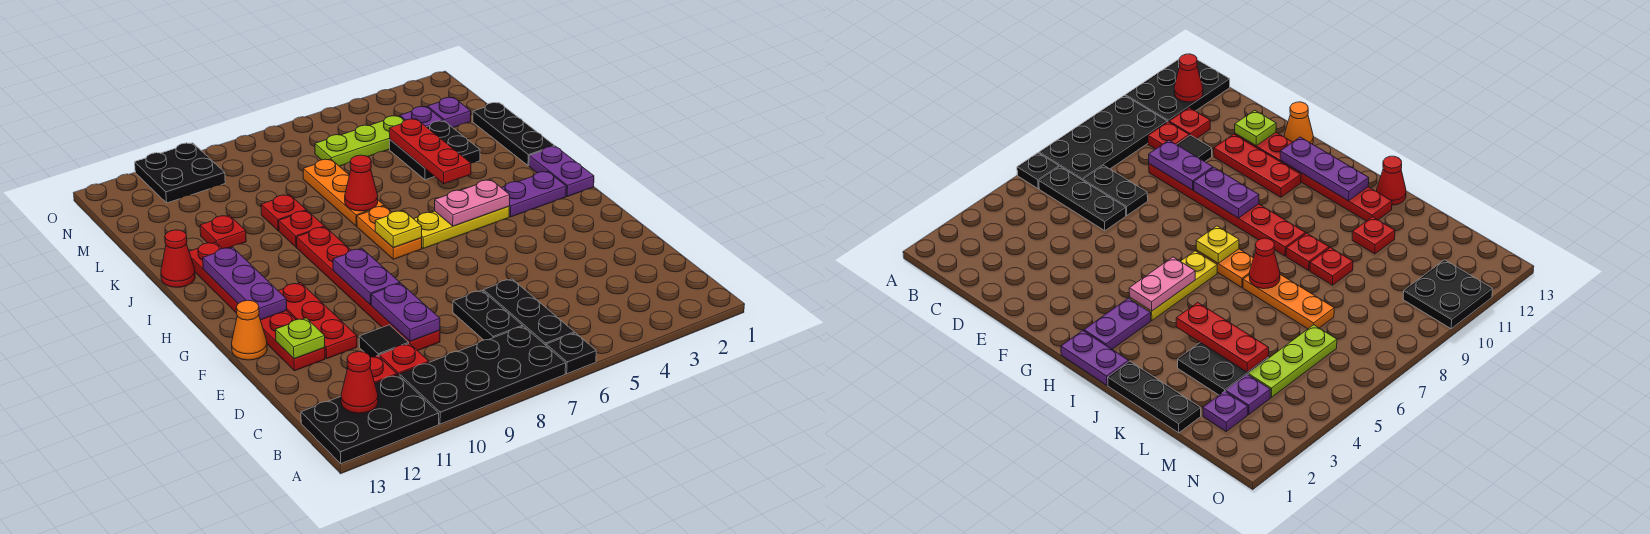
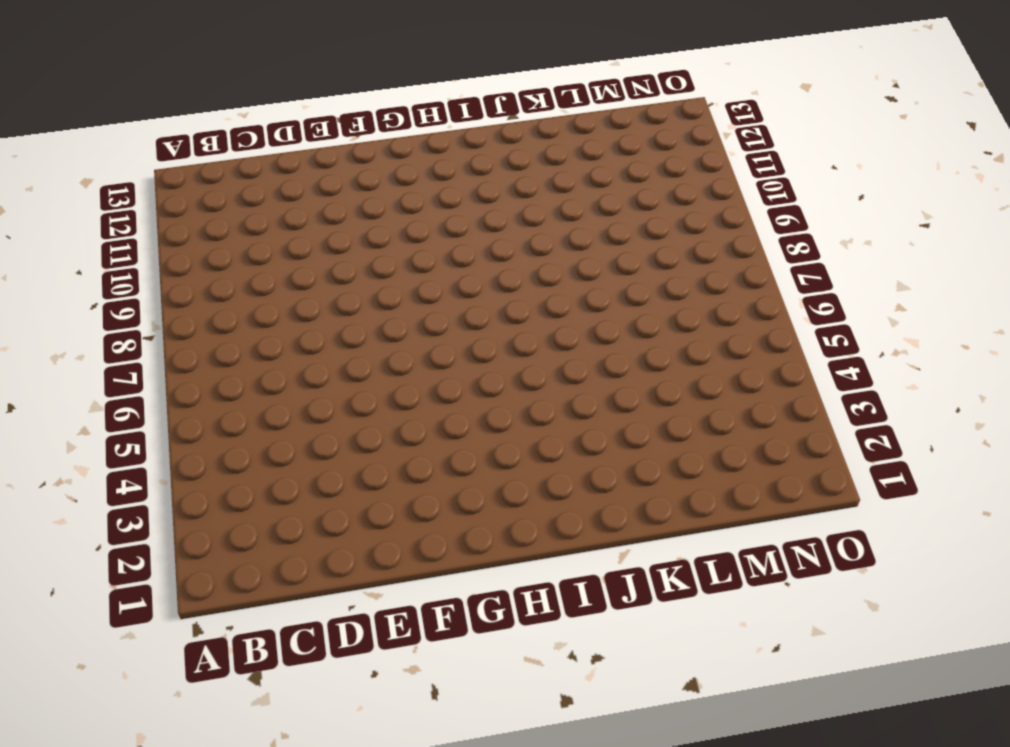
none -> black 1x1 plate [546,333,596,374]
none -> black 2x4 plate [399,326,566,424]
none -> black 2x3 plate [301,375,439,464]
none -> black 1x3 plate [483,279,574,345]

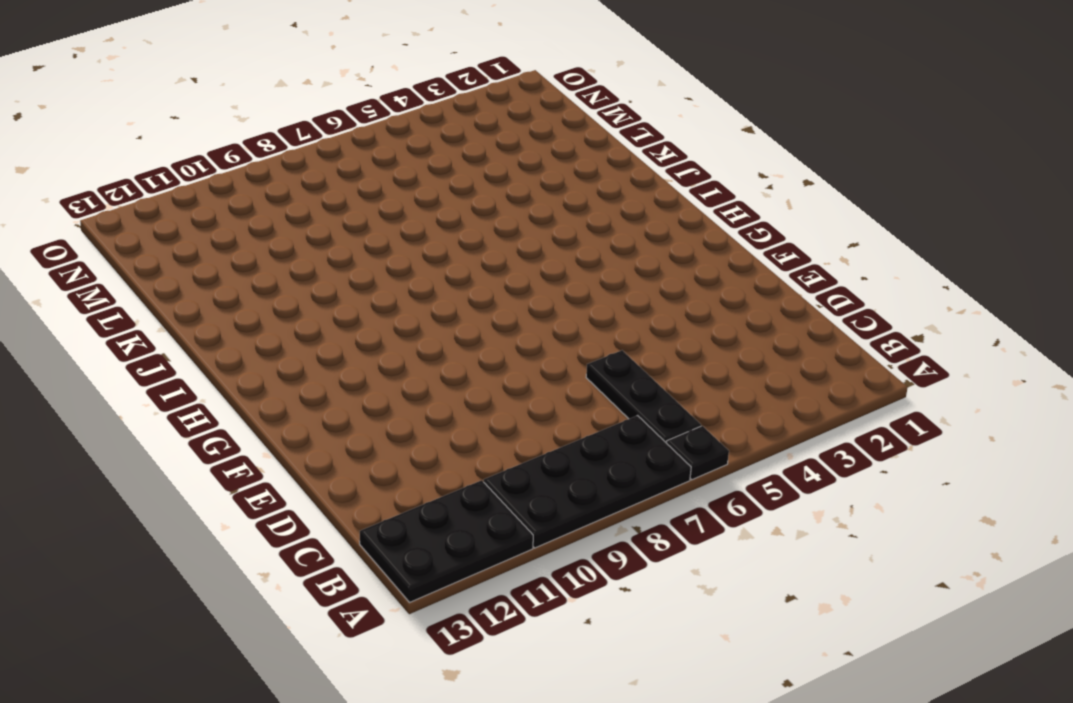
none -> black 1x2 plate [453,290,523,340]
none -> red 1x1 plate [379,343,429,375]
none -> red 1x1 plate [347,355,397,383]
none -> red 1x6 plate [296,227,440,351]

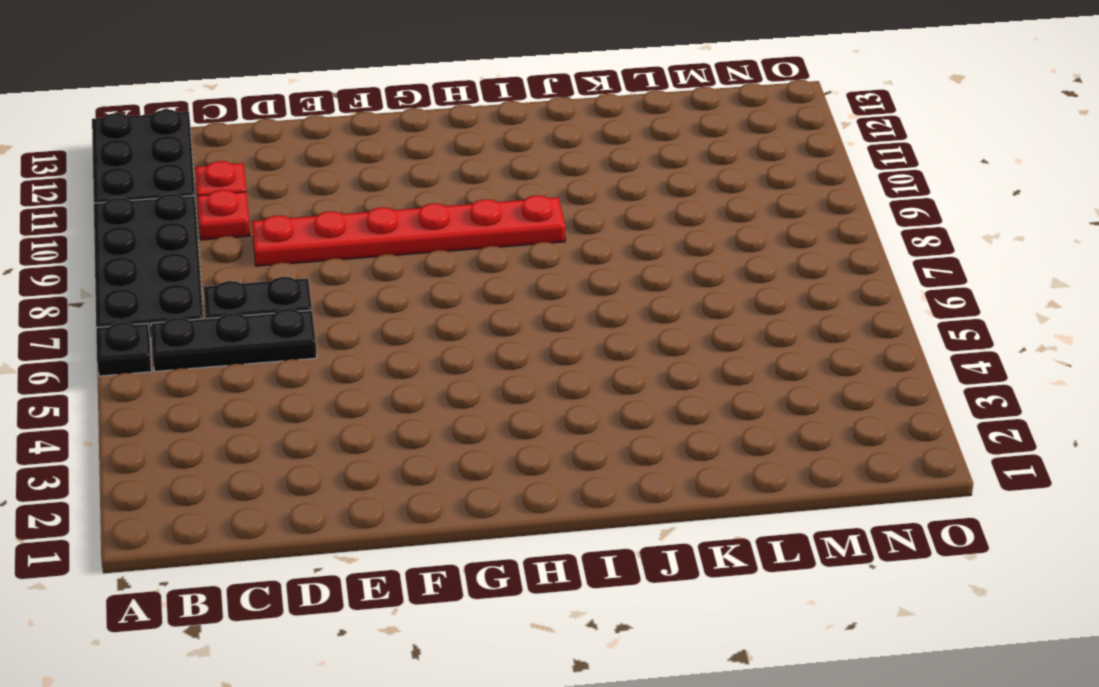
none -> black 1x1 tile [359,325,409,357]
none -> red 1x3 plate [278,283,357,359]
none -> red 1x6 plate [189,242,325,371]
none -> orange 1x1 cone [232,300,267,360]

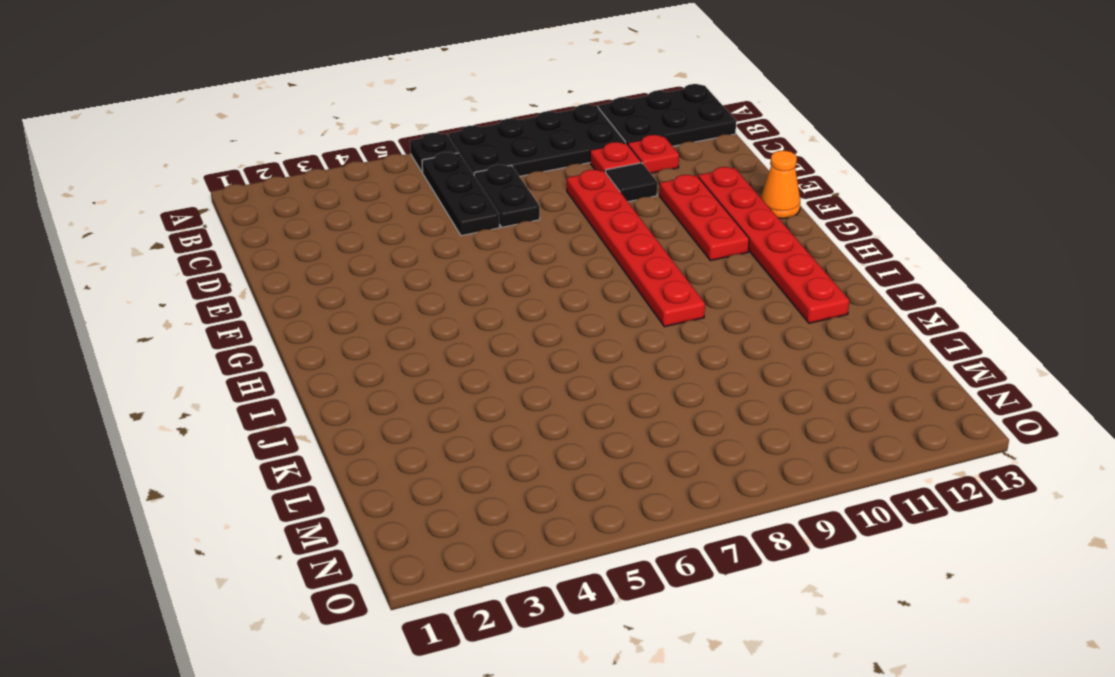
none -> purple 1x2 plate [529,146,594,196]
none -> purple 1x2 plate [501,171,566,217]
none -> yellow 1x3 plate [414,207,509,248]
none -> orange 1x2 plate [357,206,422,259]

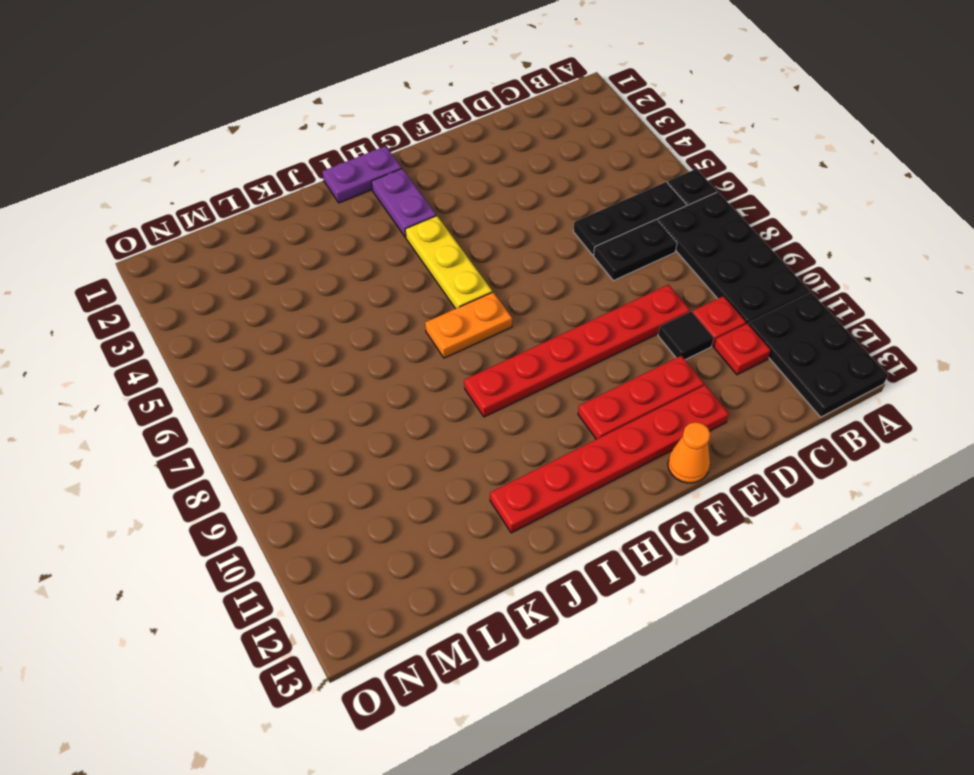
none -> black 1x3 plate [473,103,555,166]
none -> orange 1x3 plate [303,159,384,226]
none -> red 1x1 plate [279,211,324,247]
none -> red 1x1 cone [161,230,195,287]

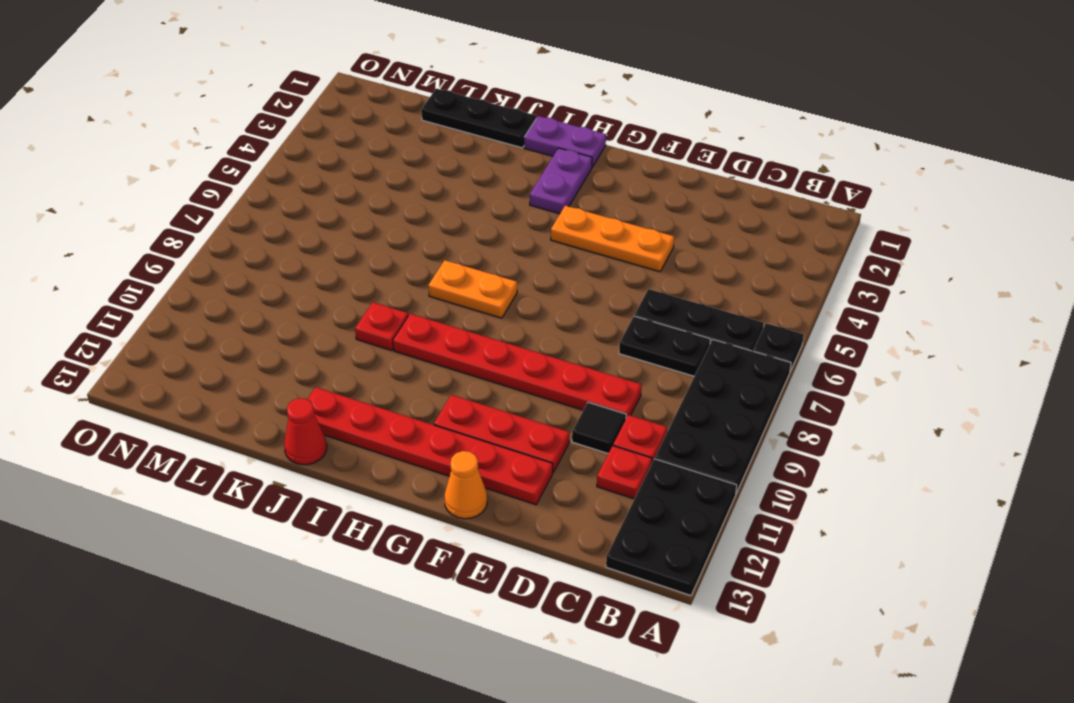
orange 1x3 plate [551,206,674,272] -> orange 1x3 plate moved to [303,159,384,226]
none -> yellow 1x3 plate [414,207,509,248]
none -> black 2x2 plate [390,121,480,180]
none -> red 1x1 plate [261,195,306,231]
none -> red 1x1 plate [200,215,246,249]

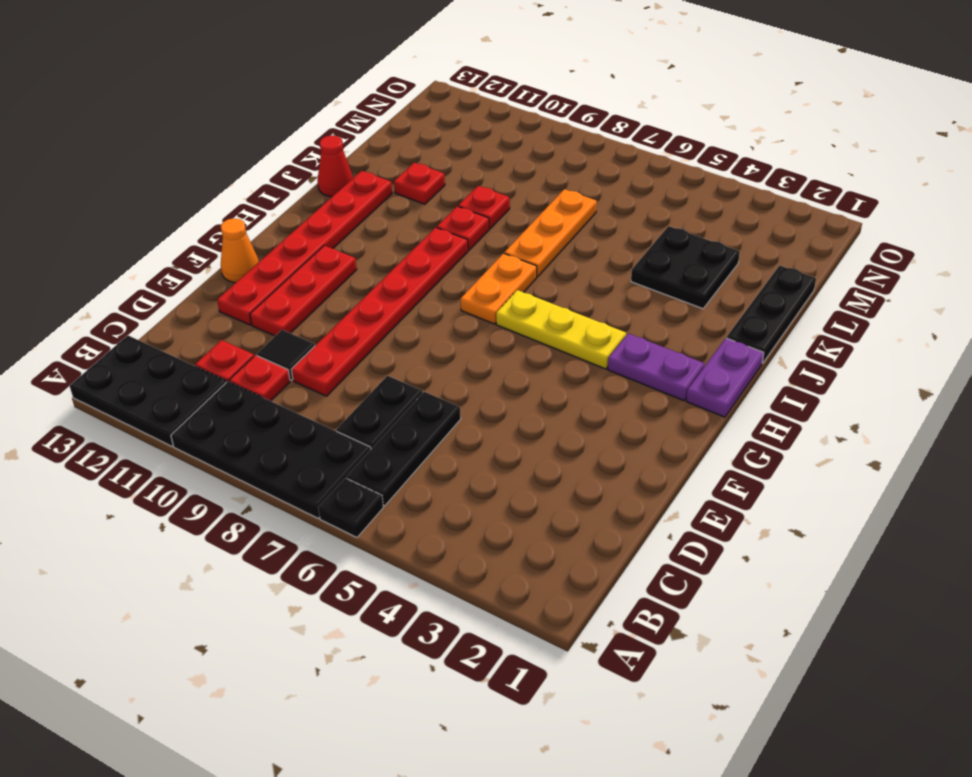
none -> purple 1x1 plate [428,97,471,128]
none -> purple 1x1 plate [400,107,443,127]
none -> lime 1x3 plate [315,116,404,166]
none -> black 2x2 plate [135,143,225,203]

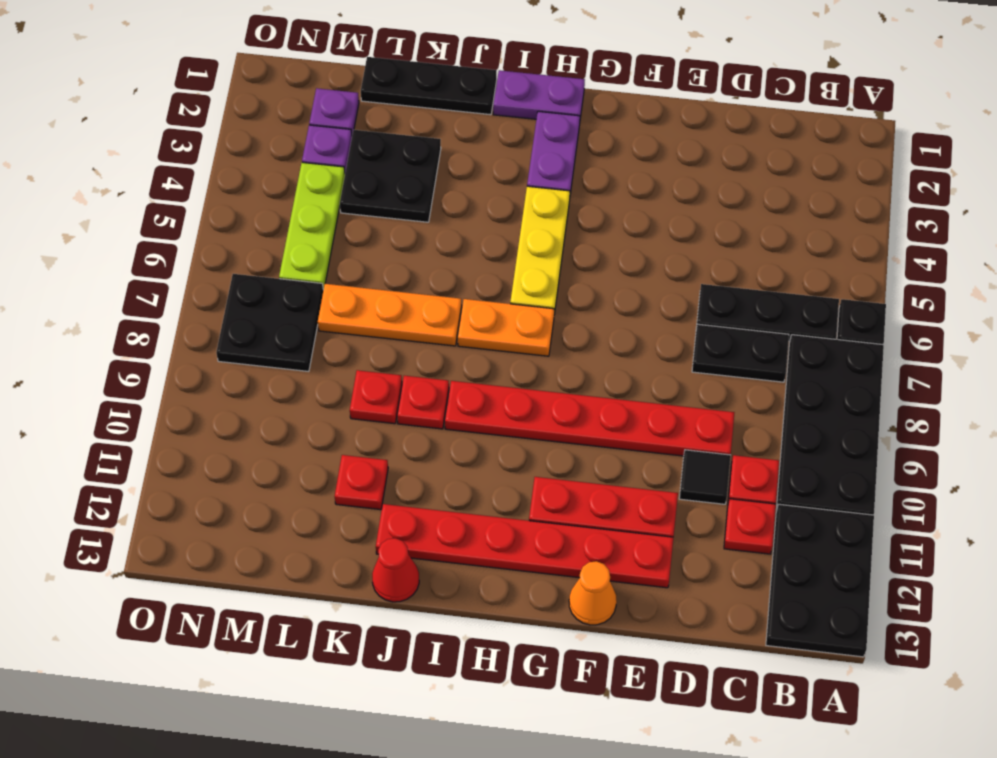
black 2x2 plate [216,274,323,371] -> black 2x2 plate moved to [135,143,225,203]
none -> red 1x1 cone [341,352,378,413]
none -> purple 1x2 plate [371,283,440,341]
none -> lime 1x1 plate [275,318,325,359]
none -> purple 1x2 plate [333,249,400,305]

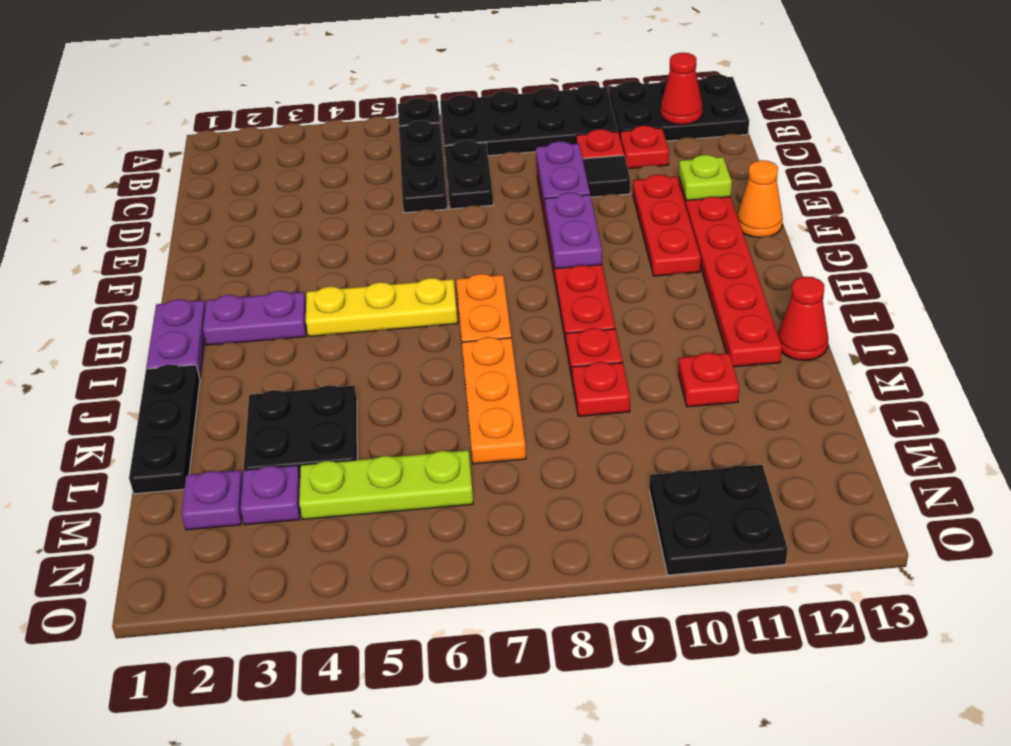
none -> purple 1x3 plate [203,247,287,320]
none -> pink 1x2 plate [434,180,510,226]
none -> yellow 1x1 plate [375,211,422,248]
none -> red 1x3 plate [389,119,471,184]

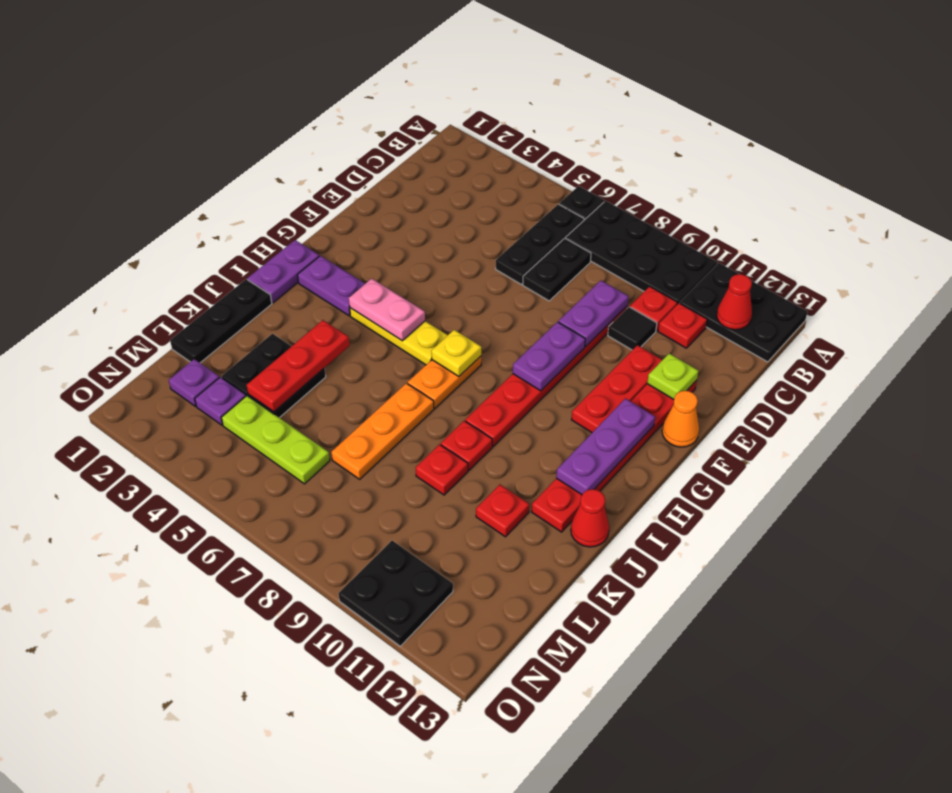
none -> red 1x1 cone [345,155,378,211]

